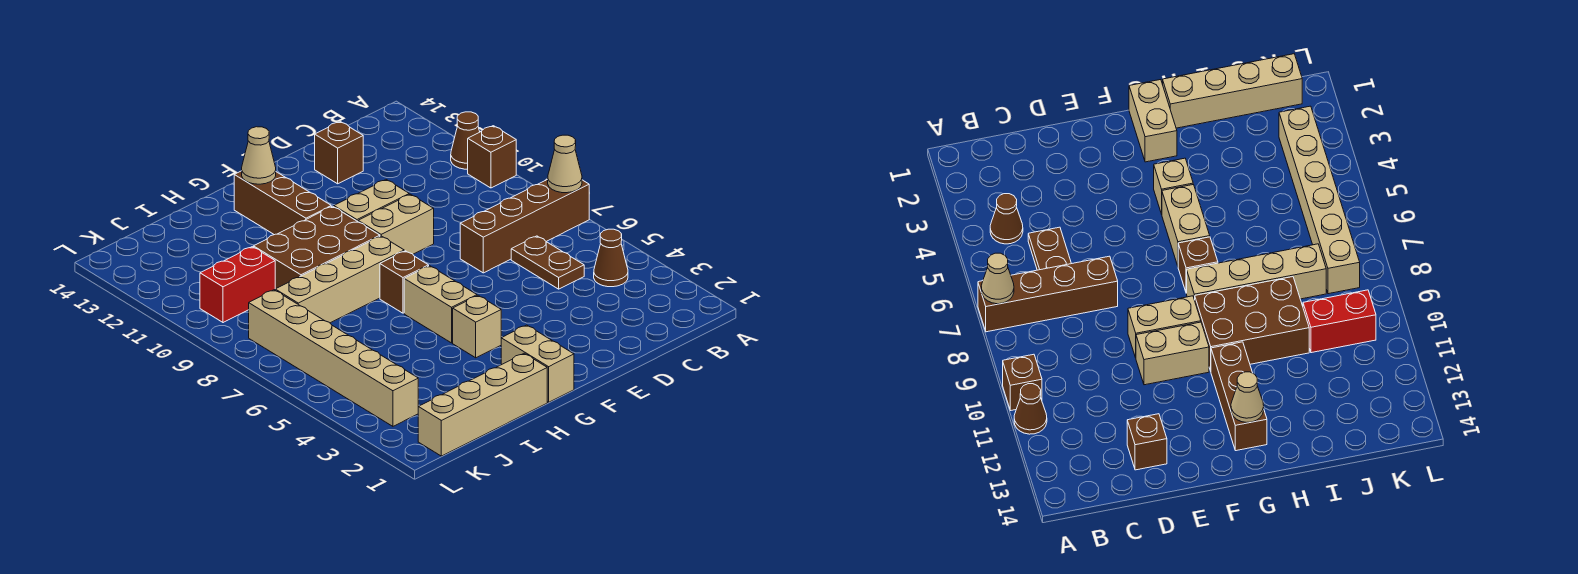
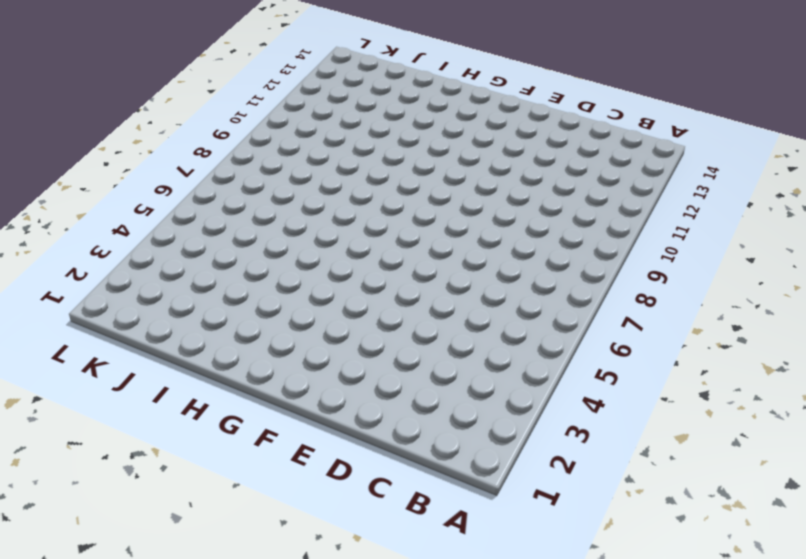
none -> brown 1x4 brick [460,179,589,273]
none -> brown 1x1 brick [468,126,516,188]
none -> brown 1x1 cone [451,112,480,169]

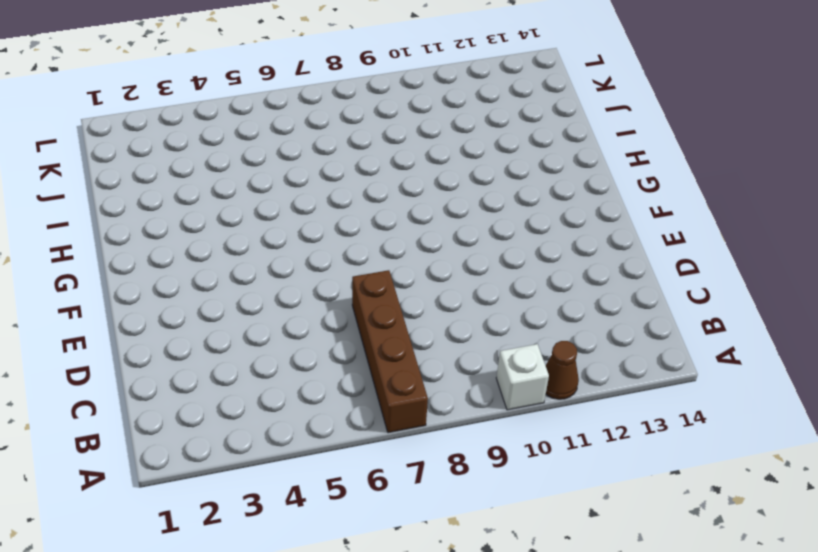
white 1x1 brick [496,344,549,410] -> brown 1x1 brick [468,126,516,188]
none -> brown 1x1 cone [594,229,628,287]
none -> brown 1x2 plate [511,236,584,289]
none -> brown 1x1 brick [315,122,363,184]

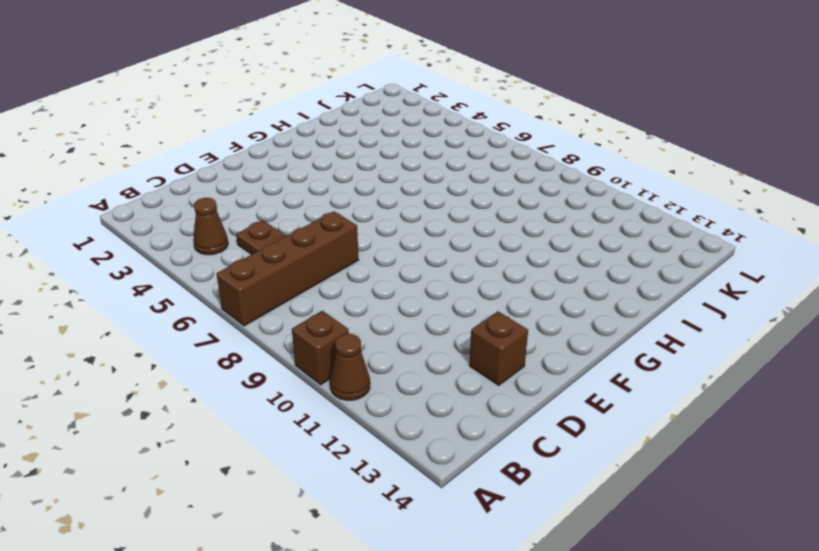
none -> tan 1x2 brick [358,194,434,254]
none -> tan 1x2 brick [334,180,409,221]
none -> tan 1x2 brick [501,325,574,402]

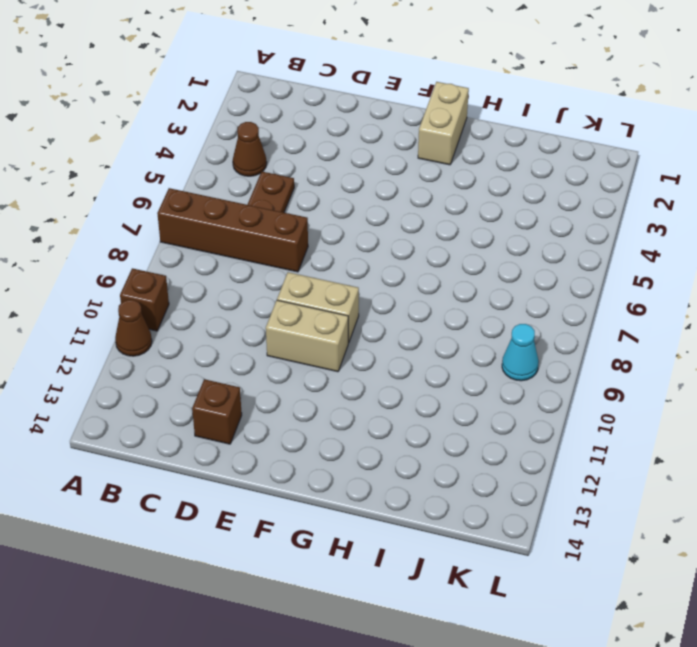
cyan 1x1 cone [502,324,539,381] -> none
none -> tan 1x1 brick [453,295,501,358]
none -> tan 1x2 brick [404,266,477,343]
none -> brown 1x1 brick [380,251,429,313]

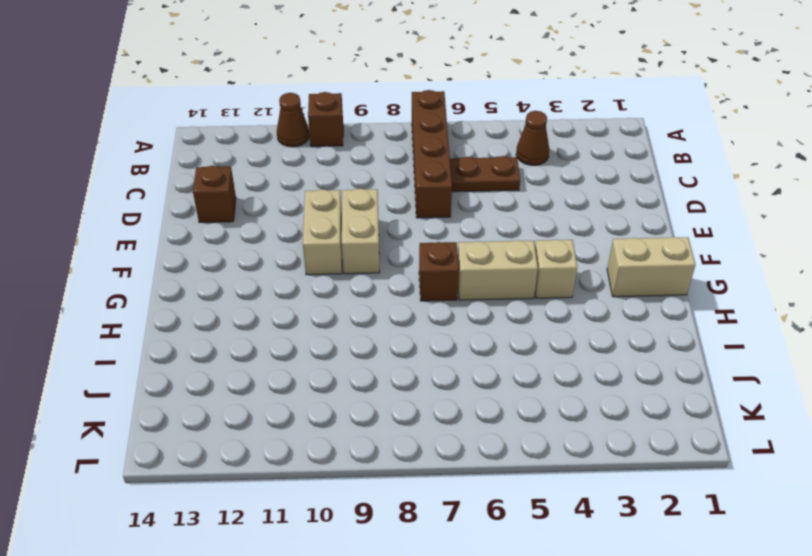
none -> tan 1x4 brick [275,236,404,323]
none -> brown 2x3 brick [254,206,380,289]
none -> brown 1x3 brick [234,171,331,235]

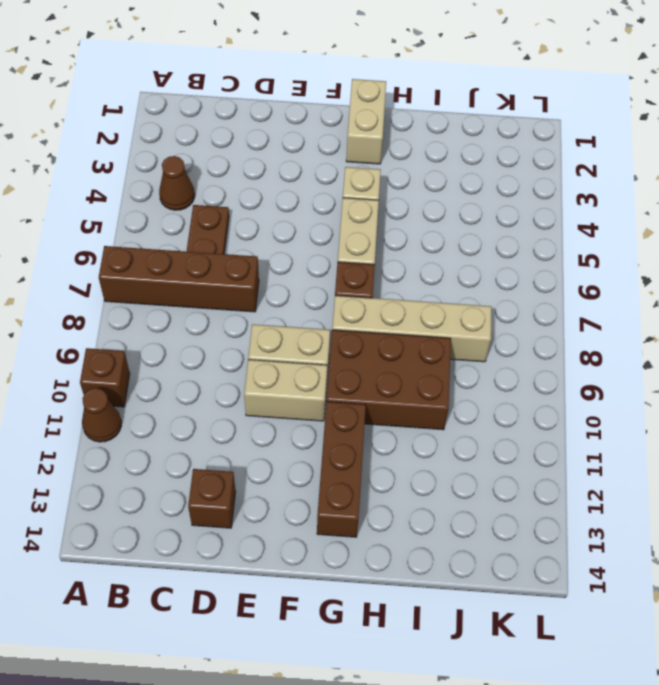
none -> tan 1x4 brick [418,353,547,456]
none -> red 1x2 brick [200,247,275,323]
none -> tan 1x6 brick [249,290,419,426]

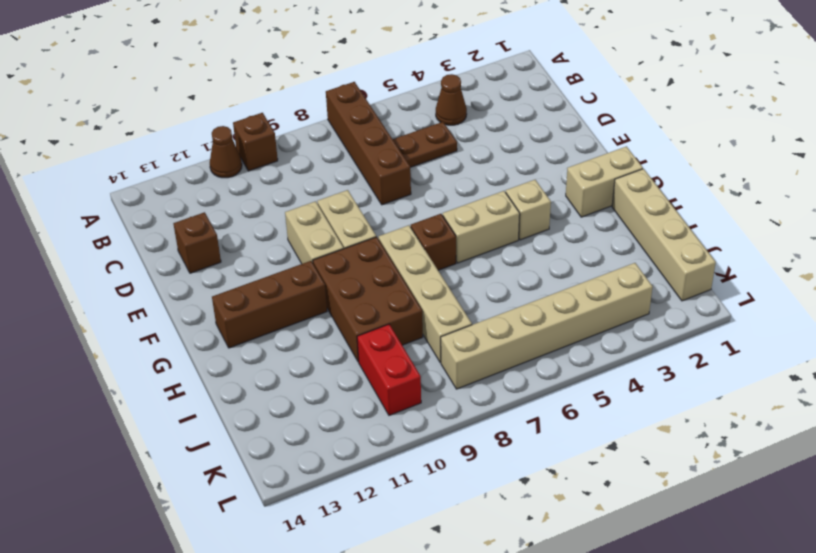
none -> tan 1x1 cone [548,135,582,193]
none -> tan 1x1 cone [242,127,276,184]

